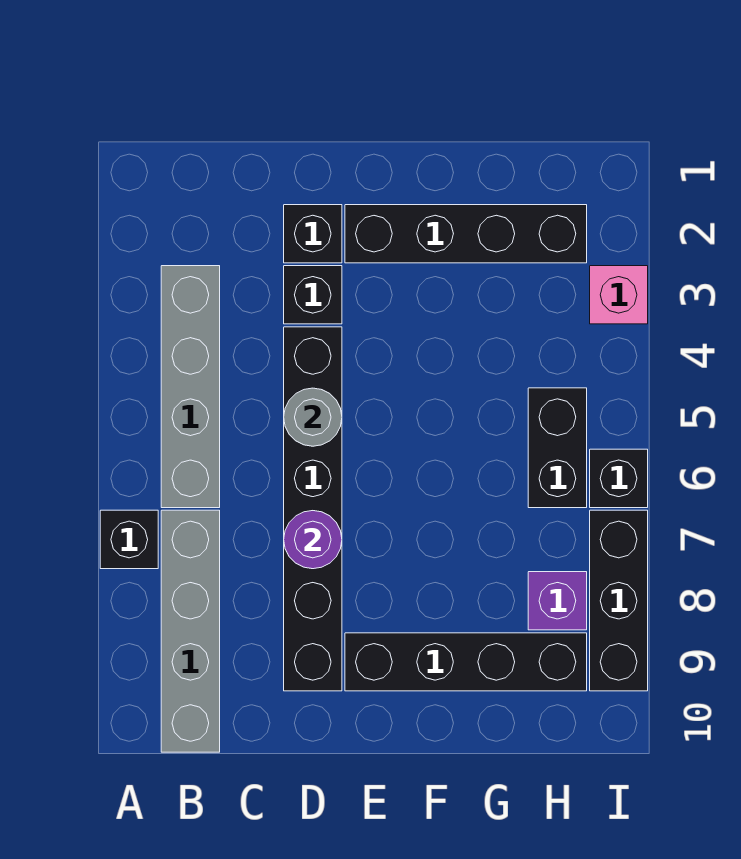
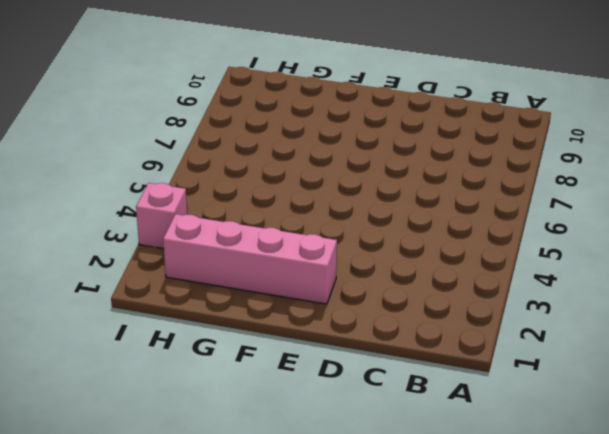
pink 1x4 brick [163,214,337,304] -> black 1x4 brick [345,205,587,263]
none -> black 1x1 brick [100,510,158,569]
none -> grey 1x4 brick [161,266,220,508]
none -> grey 1x4 brick [161,510,220,752]

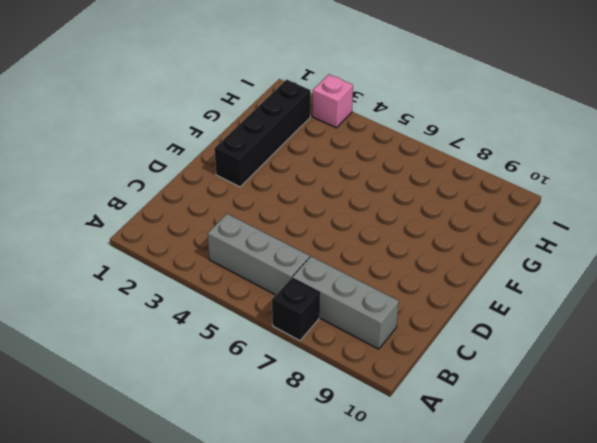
grey 1x3 brick [208,214,310,295] -> grey 1x4 brick [161,266,220,508]
grey 1x3 brick [292,257,399,349] -> grey 1x4 brick [161,510,220,752]
none -> black 1x1 brick [284,205,342,263]
none -> black 1x1 brick [284,266,342,324]
none -> black 1x6 brick [284,327,342,691]

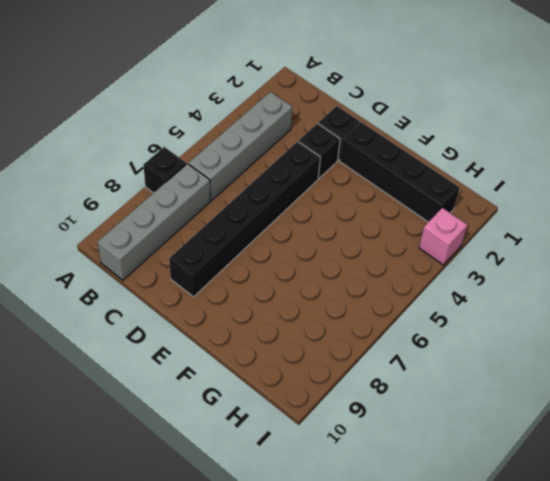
none -> black 1x4 brick [345,633,587,691]
none -> black 1x2 brick [528,388,587,508]
none -> purple 1x1 brick [528,572,587,630]

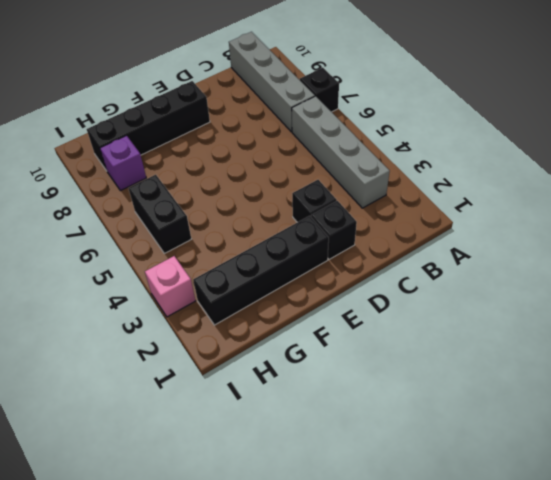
none -> black 1x6 brick [284,327,342,691]
none -> black 1x1 brick [590,449,648,508]
none -> black 1x3 brick [590,510,648,691]

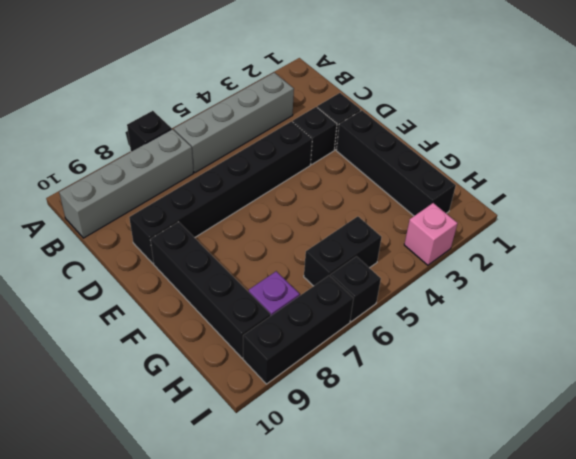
none -> grey 1x1 round brick [284,388,342,446]
none -> purple 1x1 round brick [284,511,342,569]

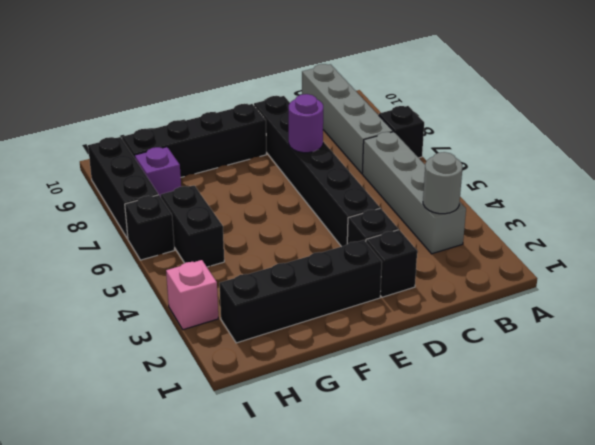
grey 1x1 round brick [423,152,463,214] -> grey 1x1 round brick moved to [284,388,342,446]

